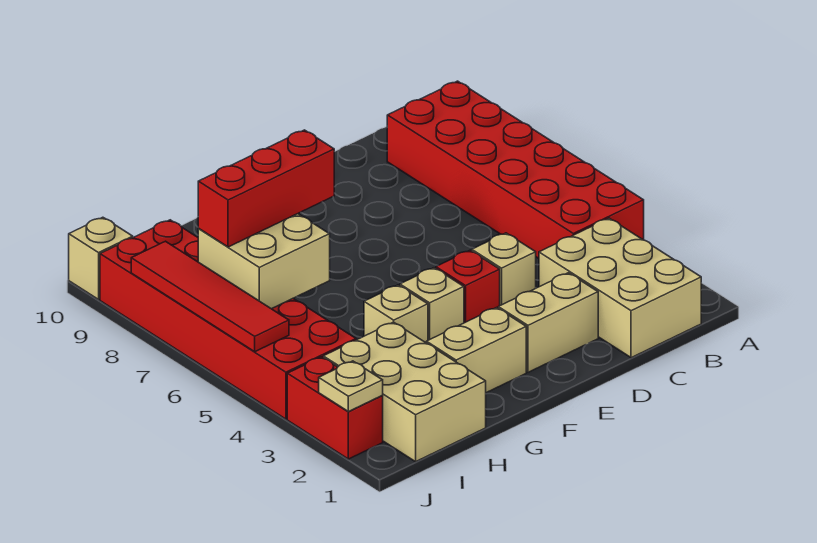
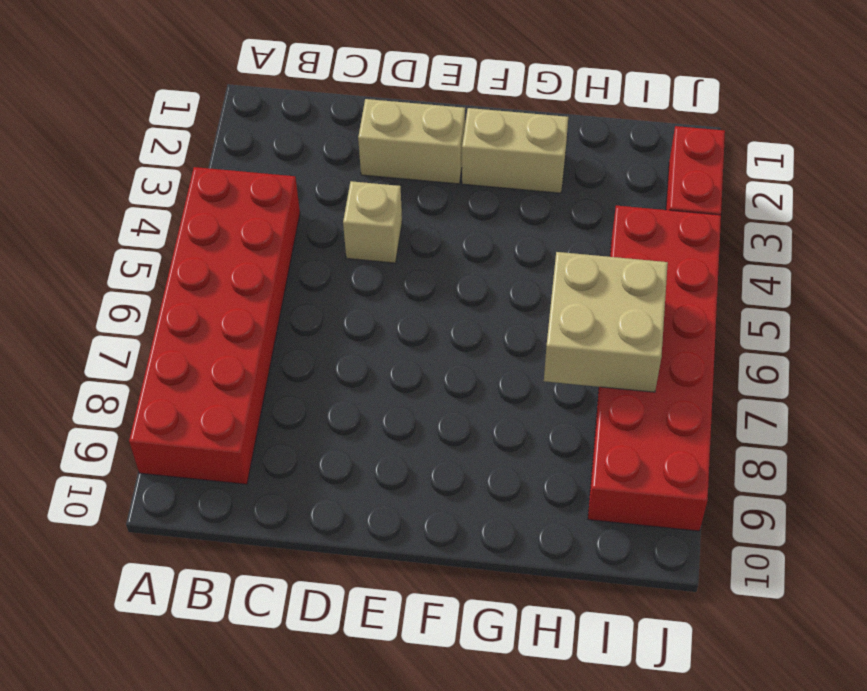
none -> tan 2x3 brick [539,218,701,358]
none -> red 1x1 brick [436,250,500,323]
none -> tan 1x1 brick [400,268,464,340]

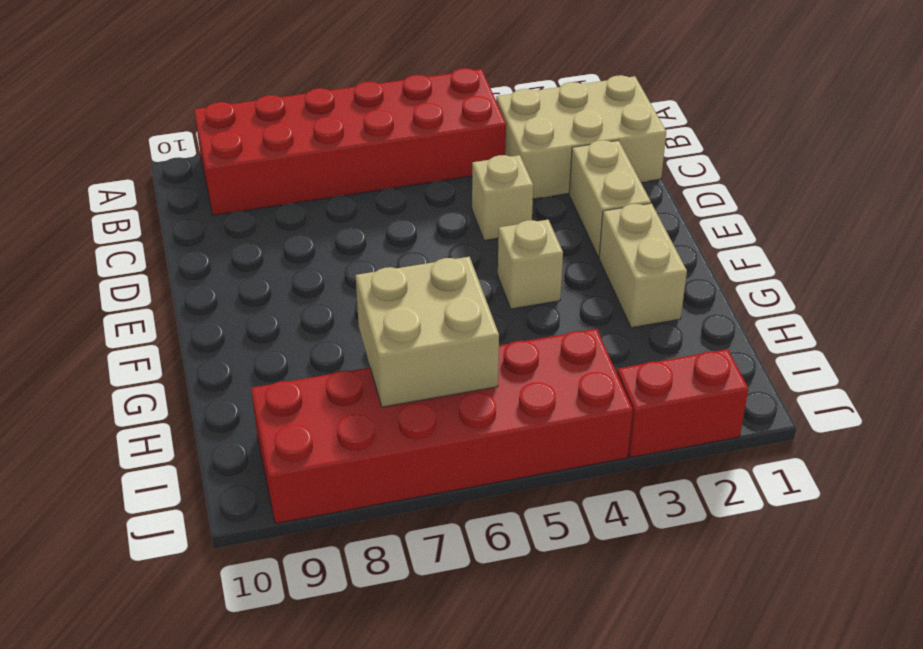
none -> red 1x1 brick [436,250,500,323]
none -> tan 1x1 brick [364,285,428,343]
none -> tan 2x3 brick [323,322,486,462]

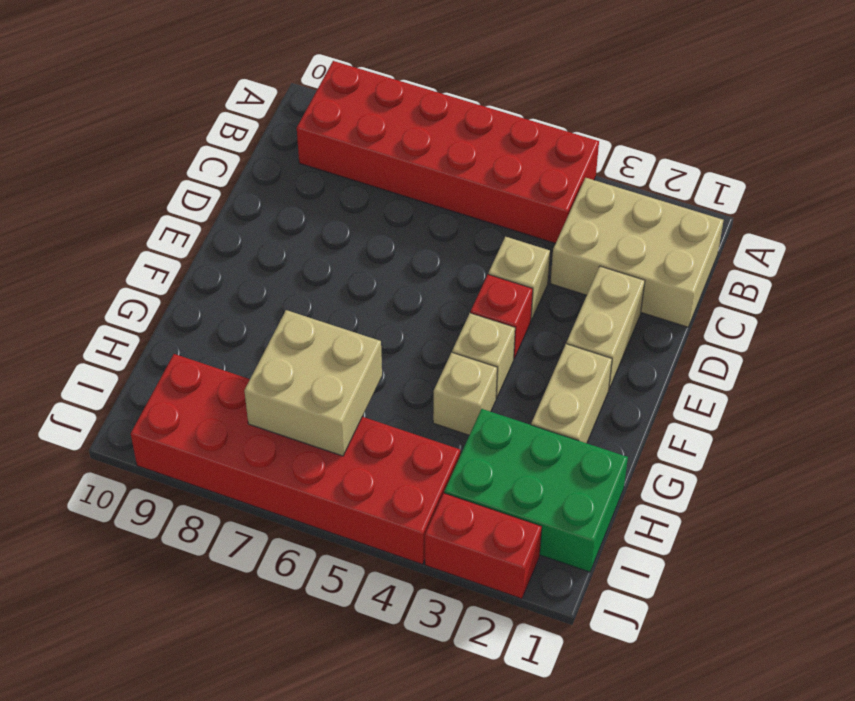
green 2x3 brick [444,409,628,572] -> tan 2x3 brick [323,322,486,462]
none -> tan 1x1 brick [69,217,133,299]
none -> tan 1x1 plate [319,361,383,412]
none -> red 1x4 tile [131,241,289,352]

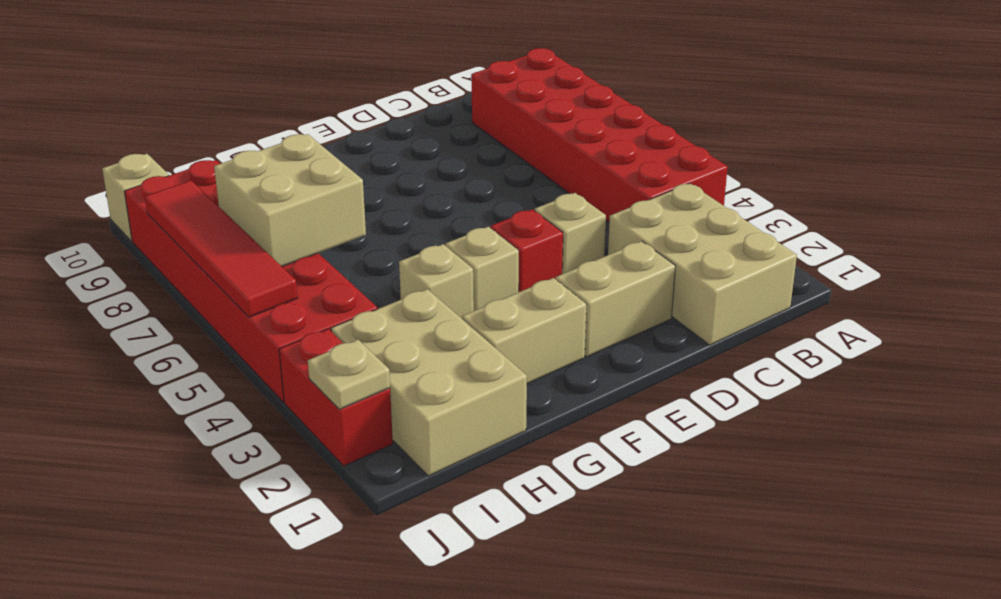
none -> red 1x3 brick [198,130,334,247]

